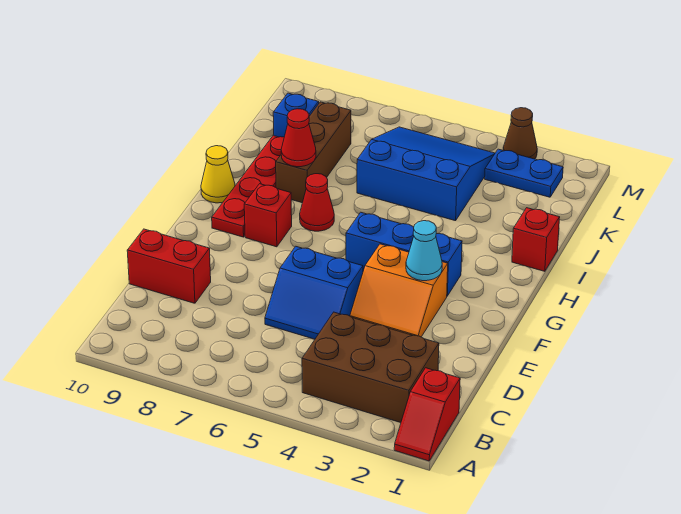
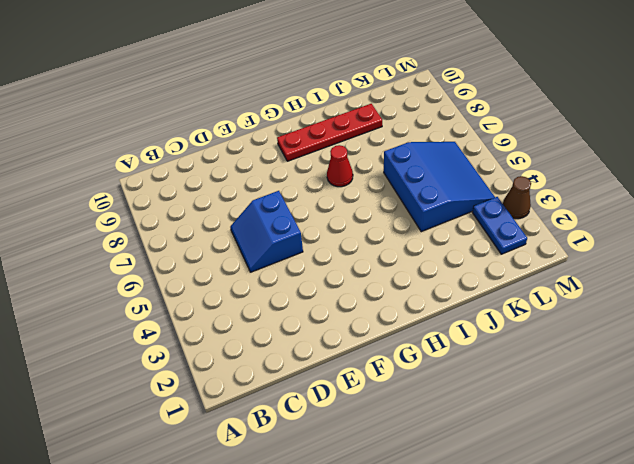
none -> red 1x2 slope [394,368,460,461]
none -> brown 2x3 brick [302,312,439,423]
none -> red 1x2 brick [127,229,211,303]

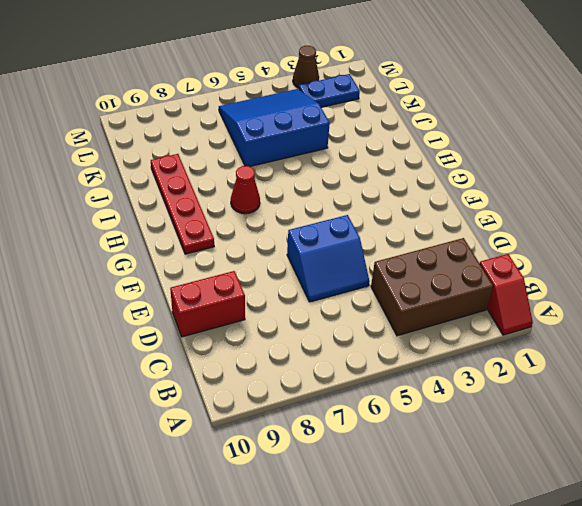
none -> orange 2x2 slope [350,244,448,337]
none -> blue 1x3 brick [346,212,462,296]
none -> red 1x1 brick [244,184,292,247]

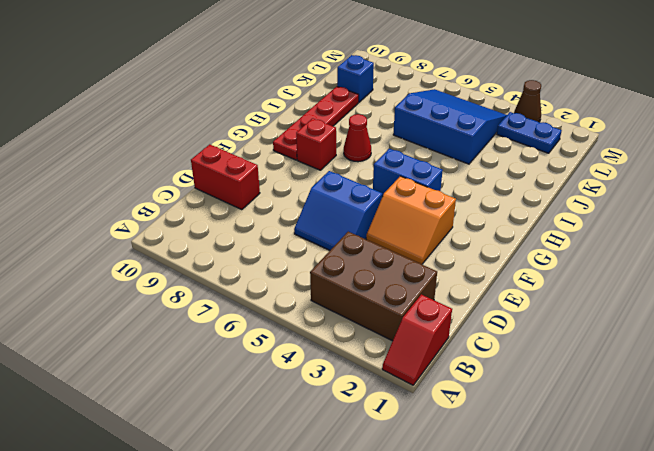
blue 1x2 brick [373,149,443,197] -> blue 1x3 brick [346,212,462,296]
none -> yellow 1x1 cone [201,146,235,203]
none -> red 1x1 brick [512,208,560,271]
none -> brown 1x3 brick [276,102,351,203]

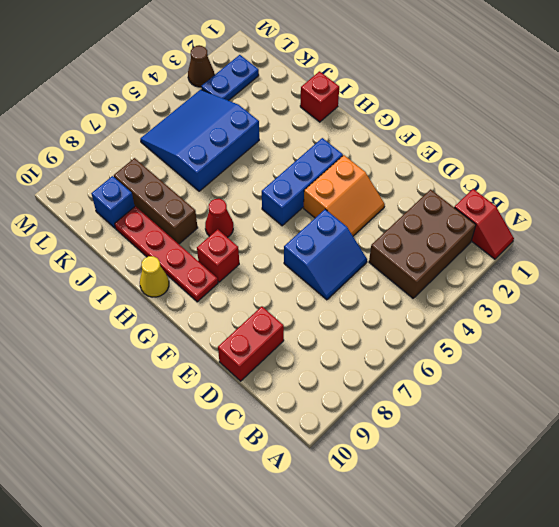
none -> cyan 1x1 cone [406,221,442,281]
none -> red 1x1 cone [281,109,316,167]

